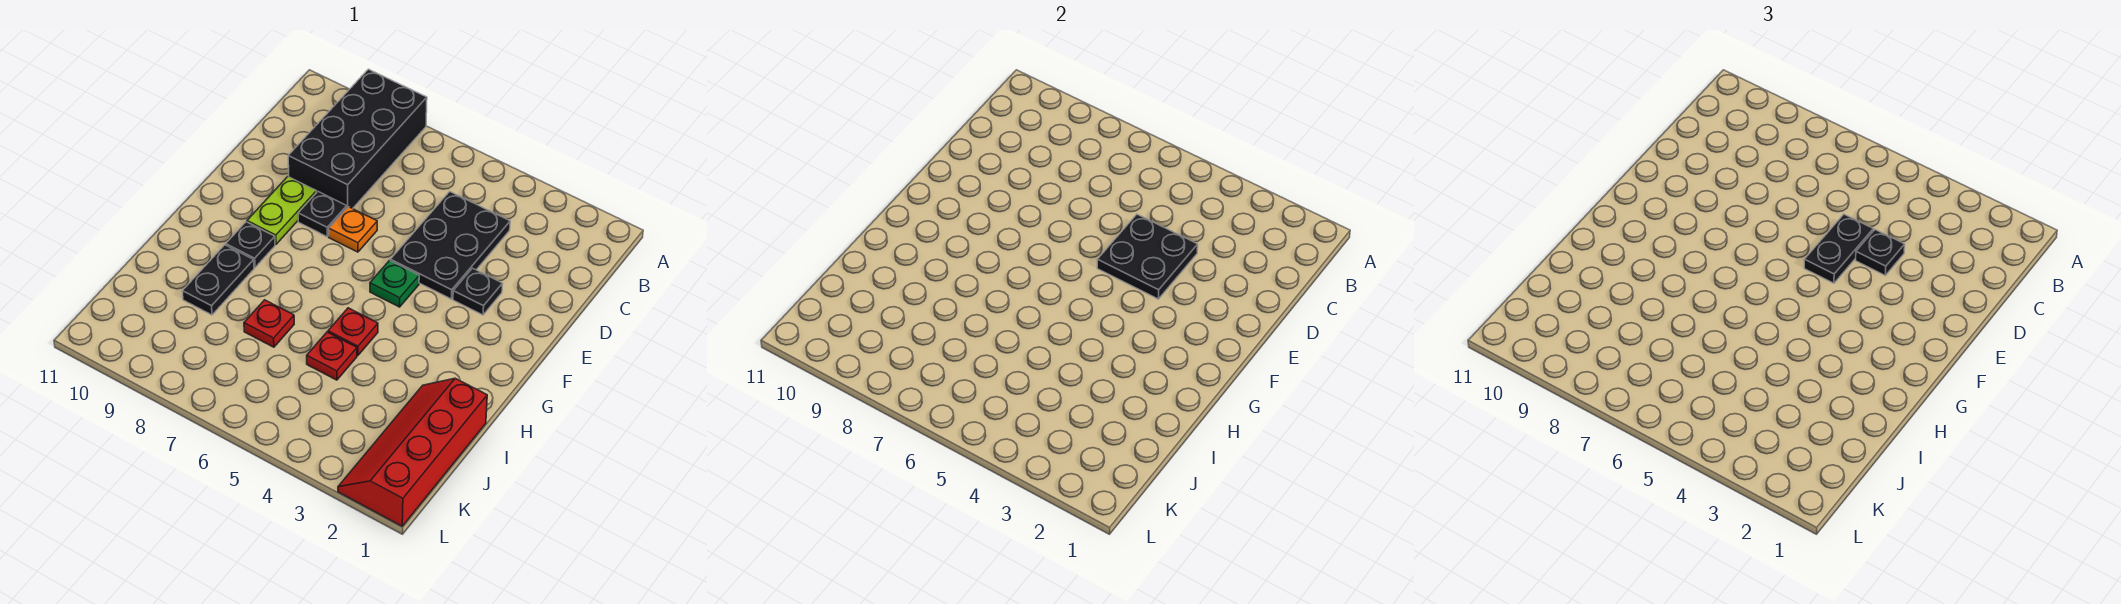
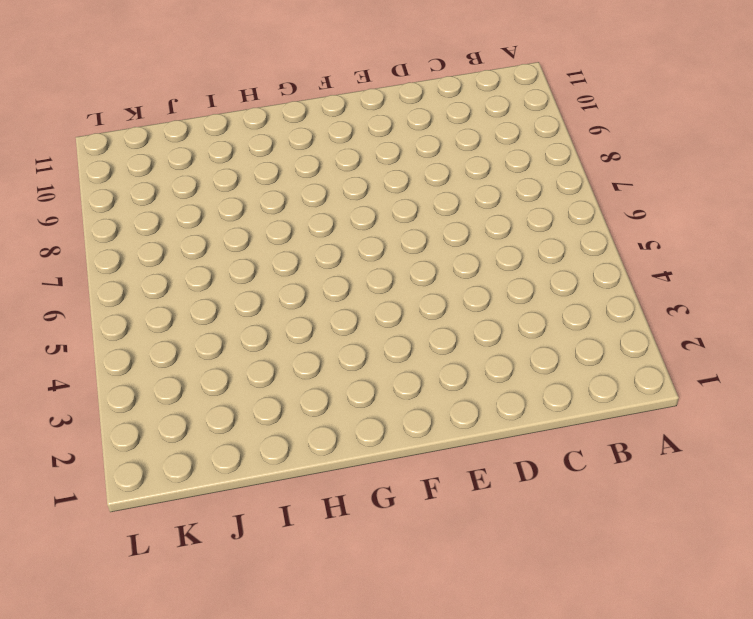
none -> black 2x4 brick [288,69,427,209]
none -> black 2x3 plate [390,192,510,299]
none -> black 1x1 plate [453,268,503,315]

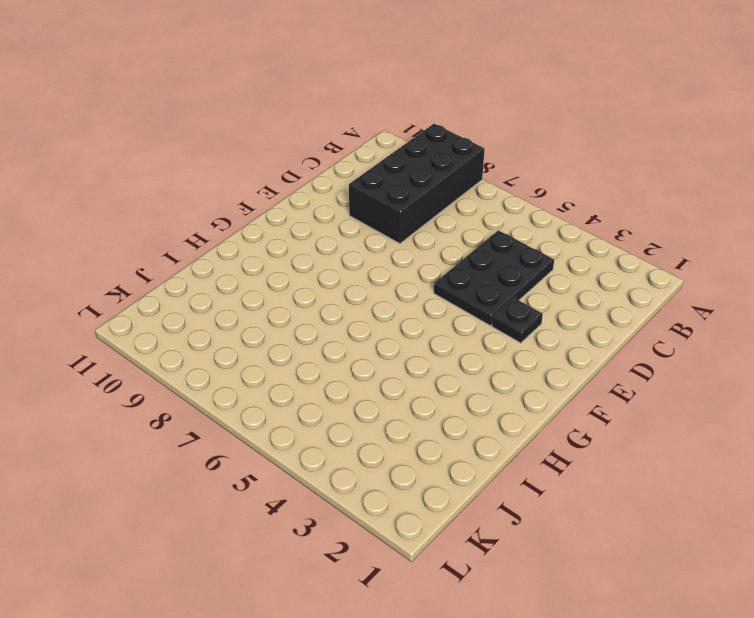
none -> orange 1x1 plate [329,207,377,252]
none -> black 1x1 plate [298,192,347,237]
none -> lime 1x2 plate [247,177,316,244]

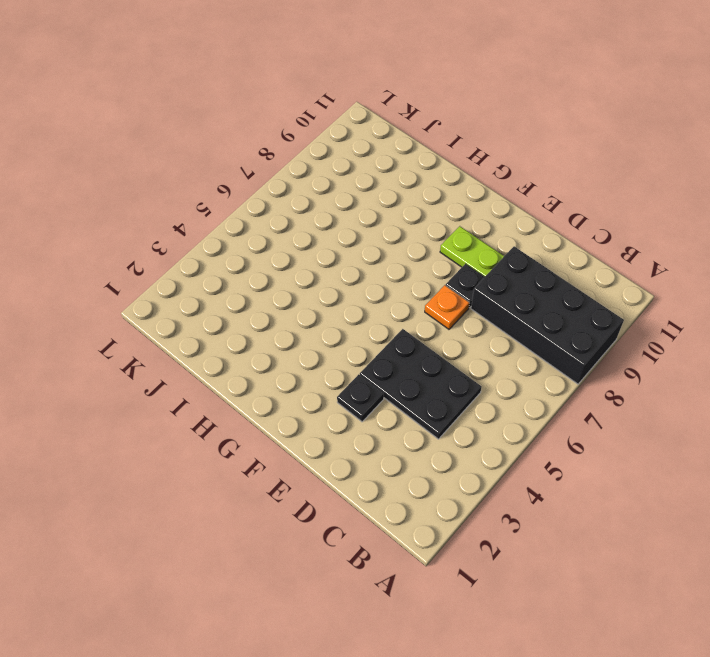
none -> green 1x1 plate [370,260,419,307]
none -> black 1x1 plate [226,222,275,268]
none -> red 1x1 plate [328,308,378,355]

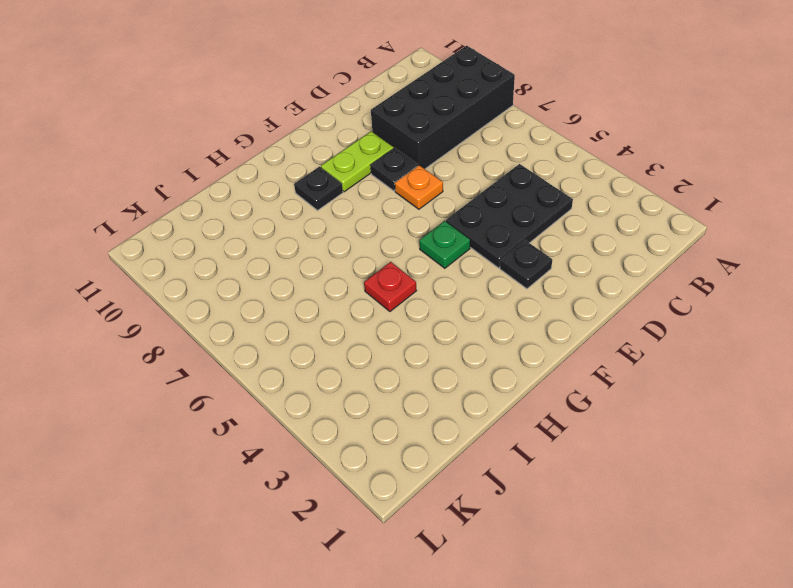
none -> black 1x2 plate [183,245,254,315]
none -> red 2x4 slope [338,378,487,526]
none -> red 1x1 plate [307,332,357,380]

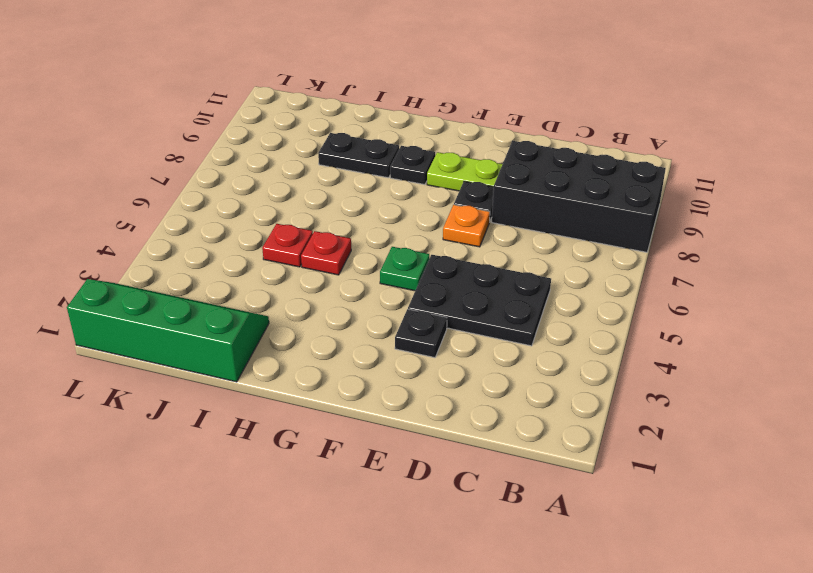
green 2x4 slope [67,279,269,382] -> red 2x4 slope [338,378,487,526]
none -> red 1x1 plate [244,300,294,347]
none -> black 2x2 plate [1097,214,1198,299]
none -> black 1x1 plate [1856,230,1905,275]

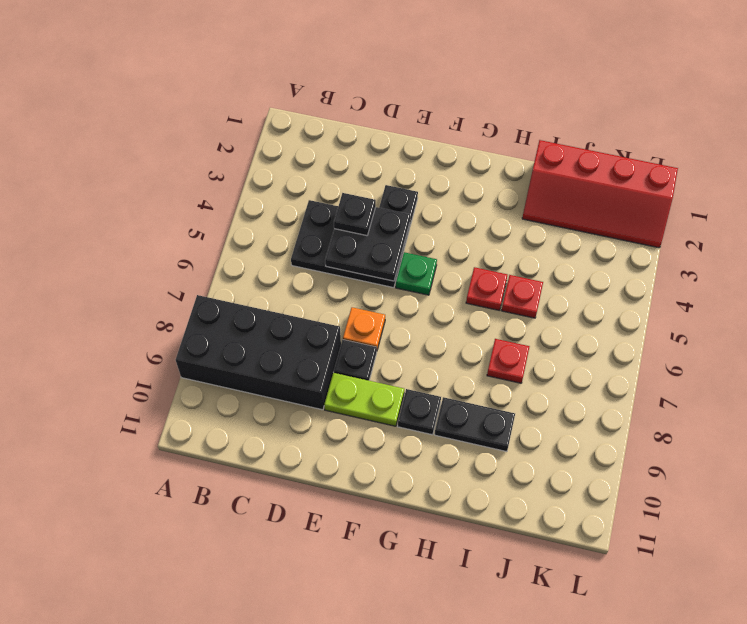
none -> black 1x2 plate [1804,214,1873,283]

